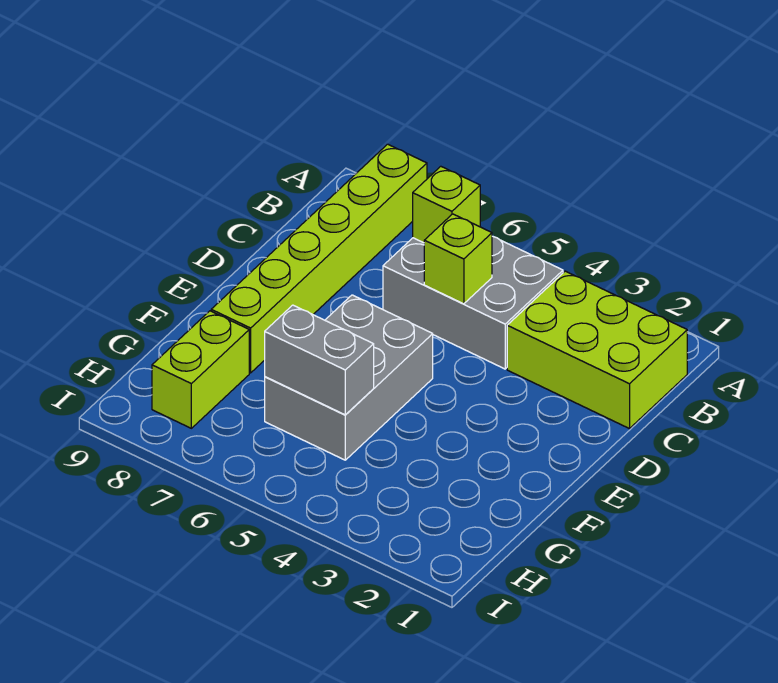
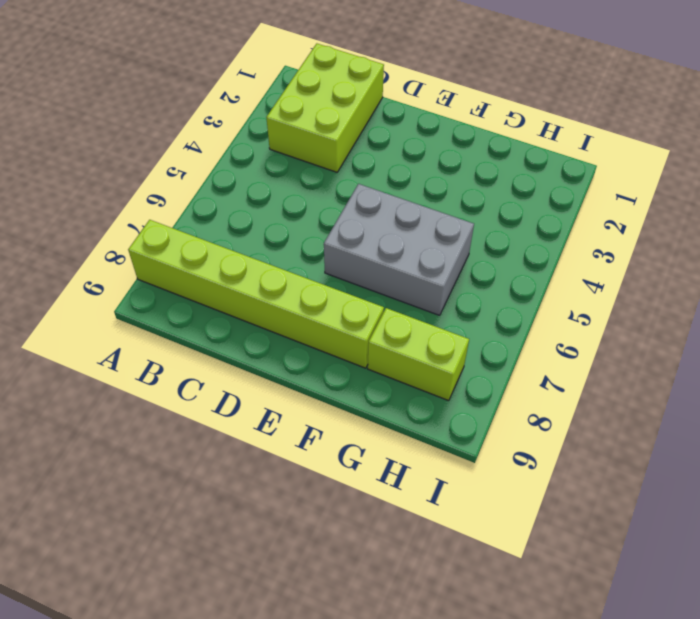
none -> grey 2x3 brick [383,236,563,369]
none -> lime 1x1 brick [413,166,480,243]

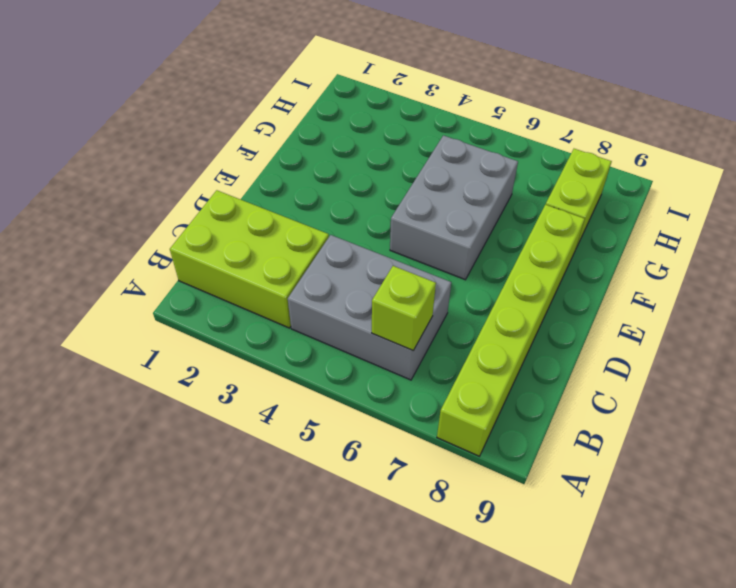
none -> lime 1x1 brick [424,214,492,304]
none -> grey 1x2 brick [265,305,374,415]

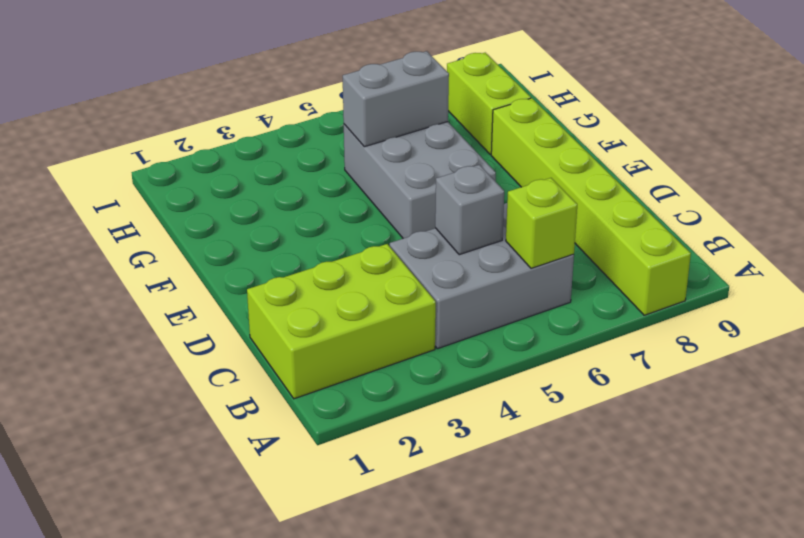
grey 1x1 brick [435,165,504,255] -> lime 1x1 brick [424,214,492,304]

